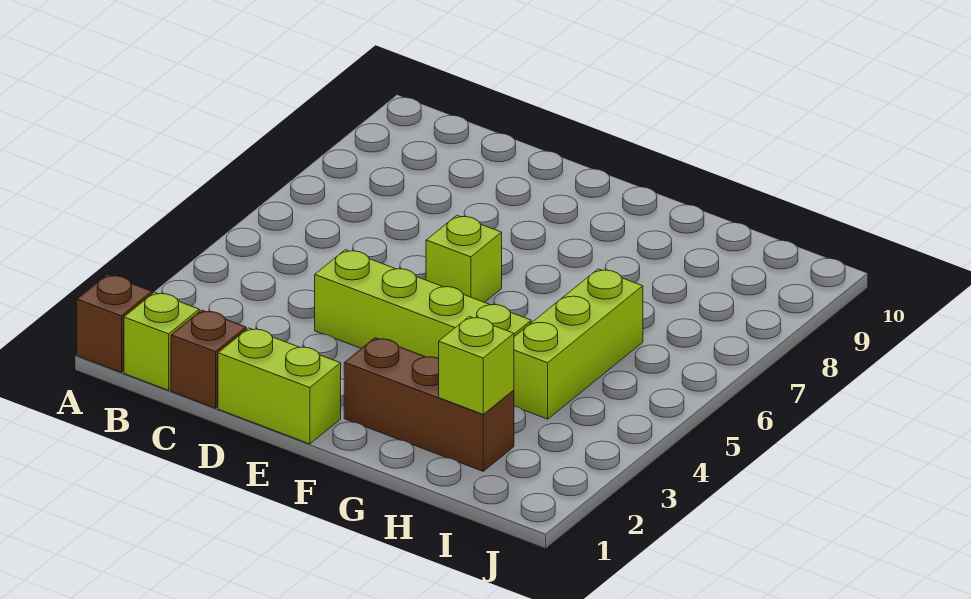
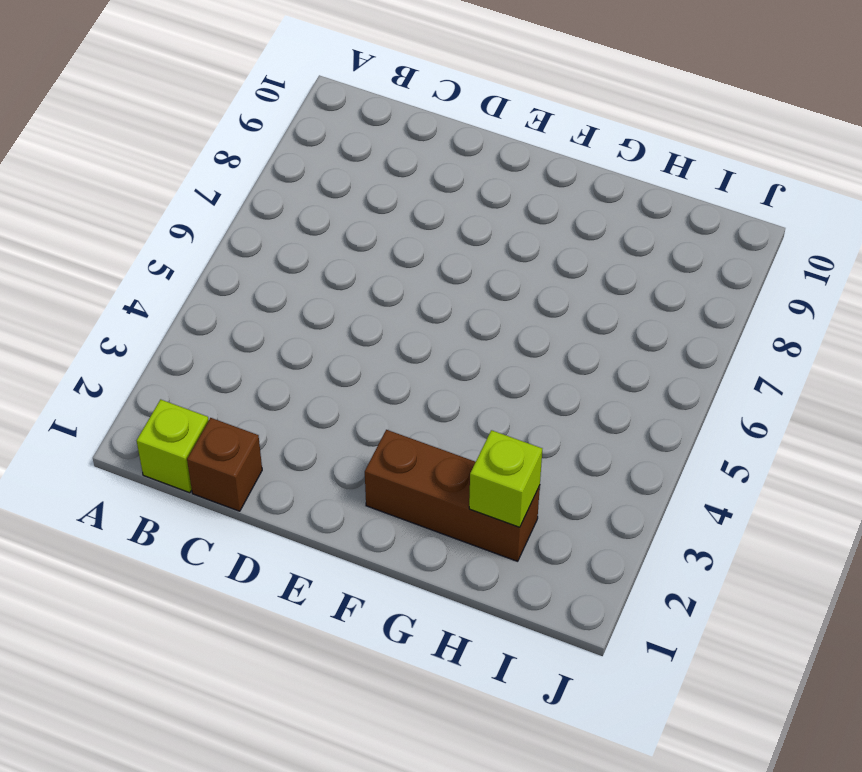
none -> brown 1x1 brick [77,274,152,372]
none -> lime 1x2 brick [218,328,341,444]

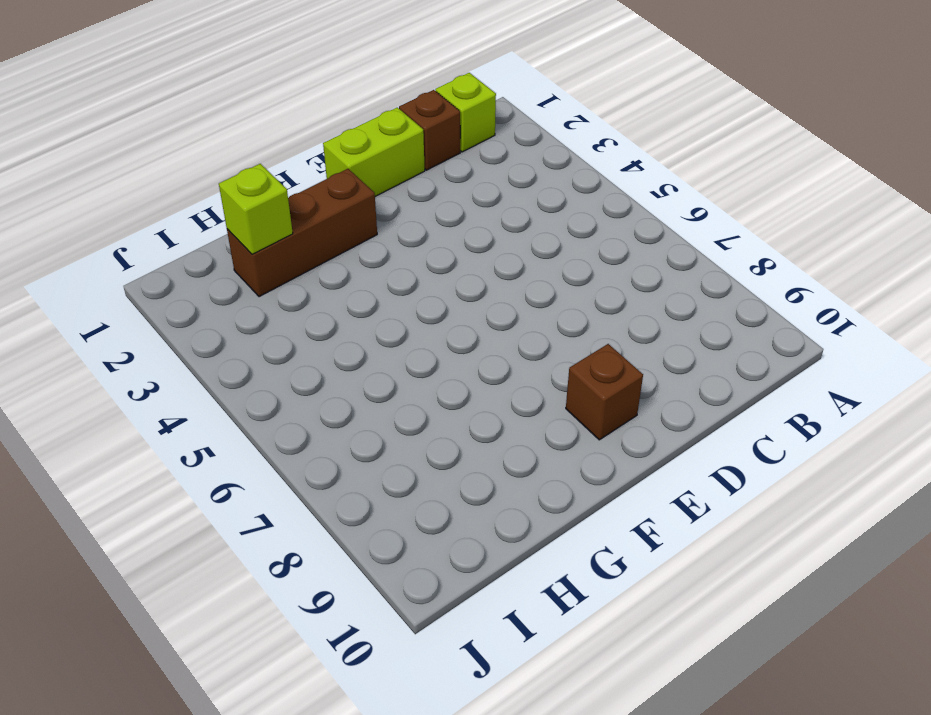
brown 1x1 brick [566,344,643,440] -> brown 1x1 brick moved to [77,274,152,372]
none -> lime 1x4 brick [315,250,531,359]
none -> lime 1x1 brick [426,215,502,302]

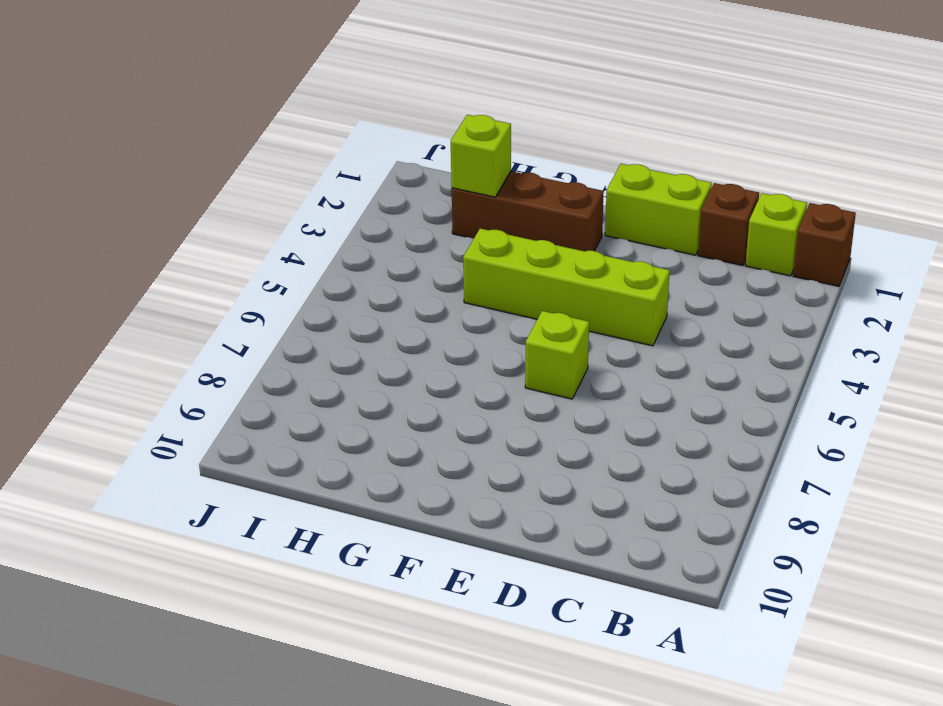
none -> lime 1x3 brick [514,269,643,419]

